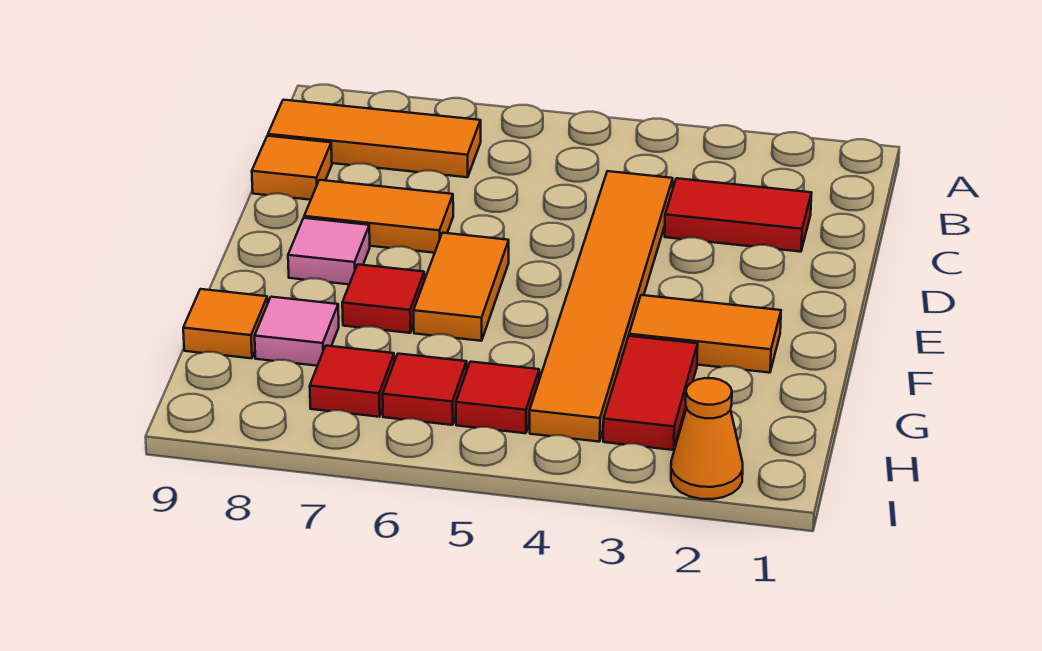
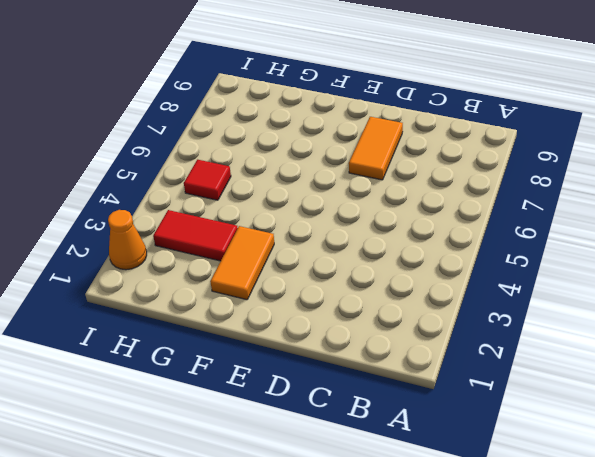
none -> orange 1x3 tile [268,100,481,177]
none -> red 1x2 tile [665,178,811,252]
none -> orange 1x6 tile [530,171,673,442]

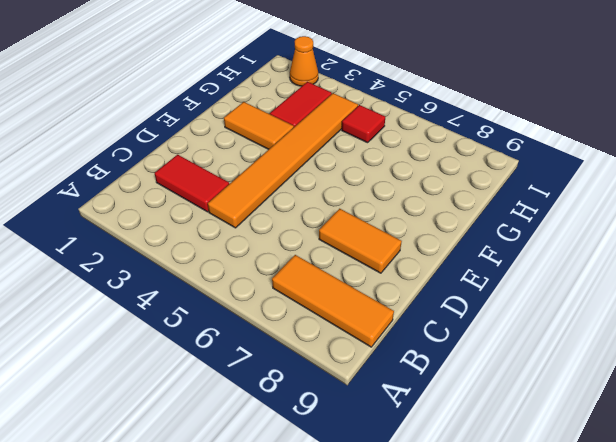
none -> orange 1x1 tile [252,136,332,200]
none -> orange 1x2 tile [414,233,509,341]
none -> pink 1x1 tile [288,218,370,284]

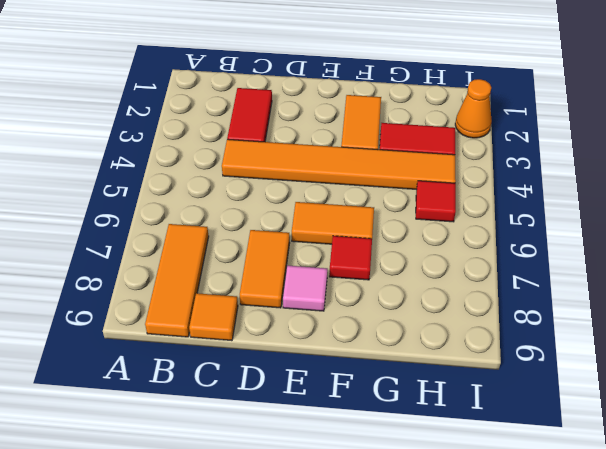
none -> pink 1x1 tile [255,297,339,366]
none -> orange 1x1 tile [183,289,268,358]
none -> red 1x1 tile [383,354,467,425]

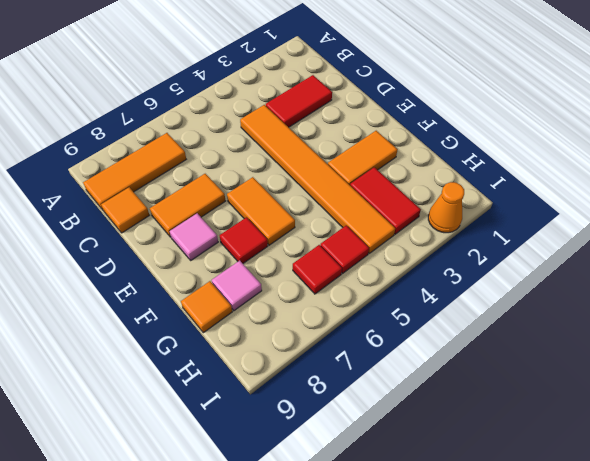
none -> red 1x1 tile [310,346,394,417]

